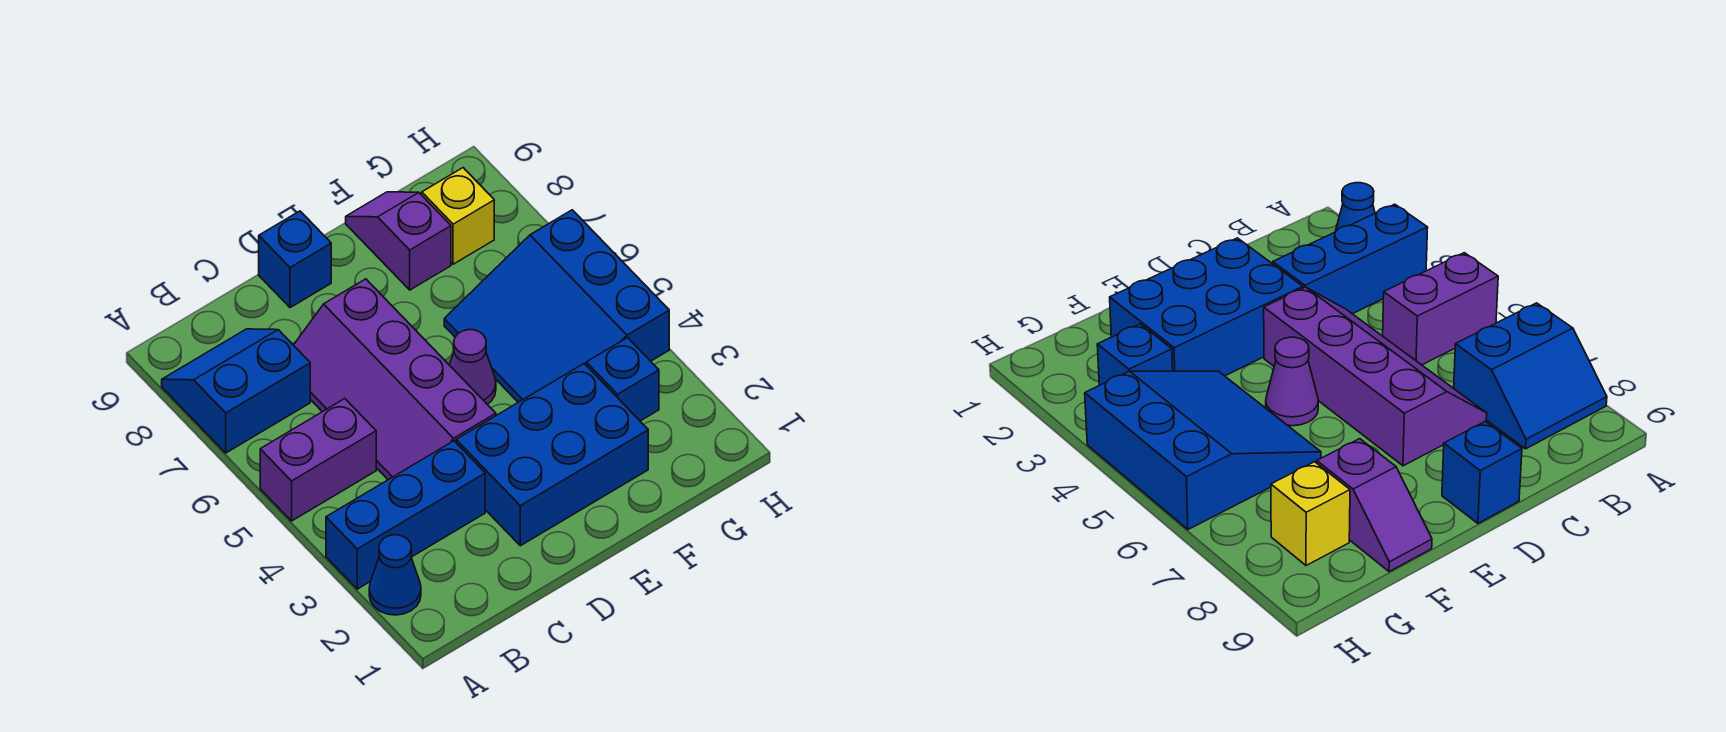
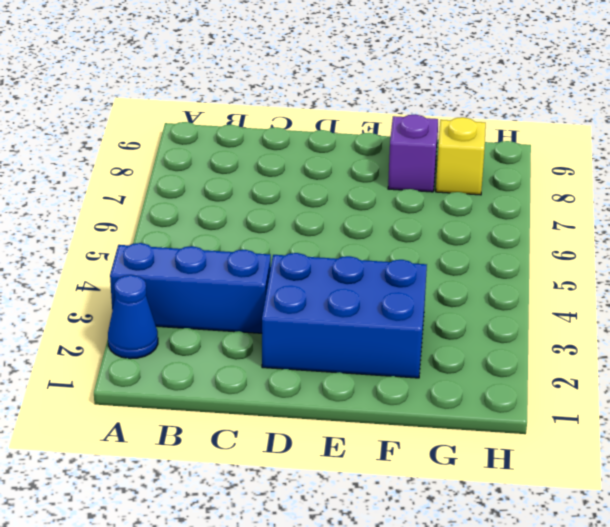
none -> purple 1x2 brick [260,399,376,521]
none -> blue 2x2 slope [162,329,310,453]
none -> purple 2x4 slope [294,279,496,480]

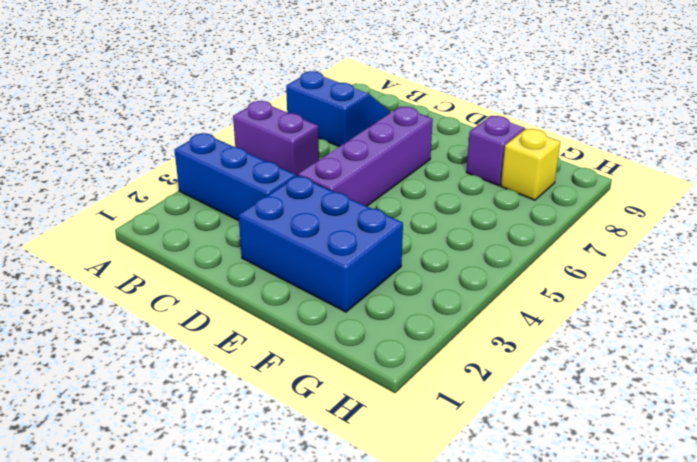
none -> blue 1x1 cone [369,535,421,615]
none -> blue 1x1 brick [259,211,331,308]
none -> purple 1x1 cone [450,330,496,404]

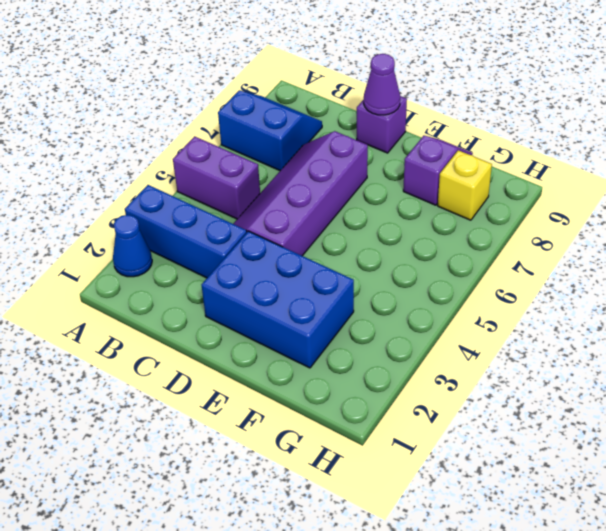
purple 1x1 brick [357,96,407,153] -> blue 1x1 brick [259,211,331,308]
purple 1x1 cone [364,54,400,115] -> purple 1x1 cone moved to [450,330,496,404]
none -> blue 3x3 slope [444,210,669,402]
none -> blue 1x1 brick [586,338,659,421]

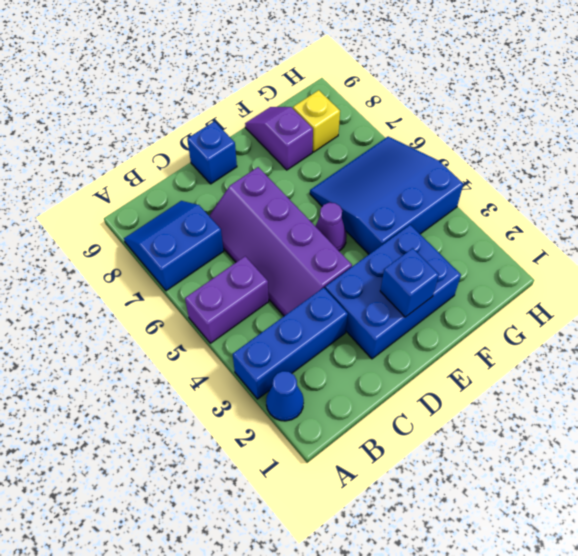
blue 1x1 brick [380,248,439,317] -> blue 1x1 brick moved to [586,338,659,421]
blue 3x3 slope [310,137,463,254] -> blue 3x3 slope turned to [444,210,669,402]

